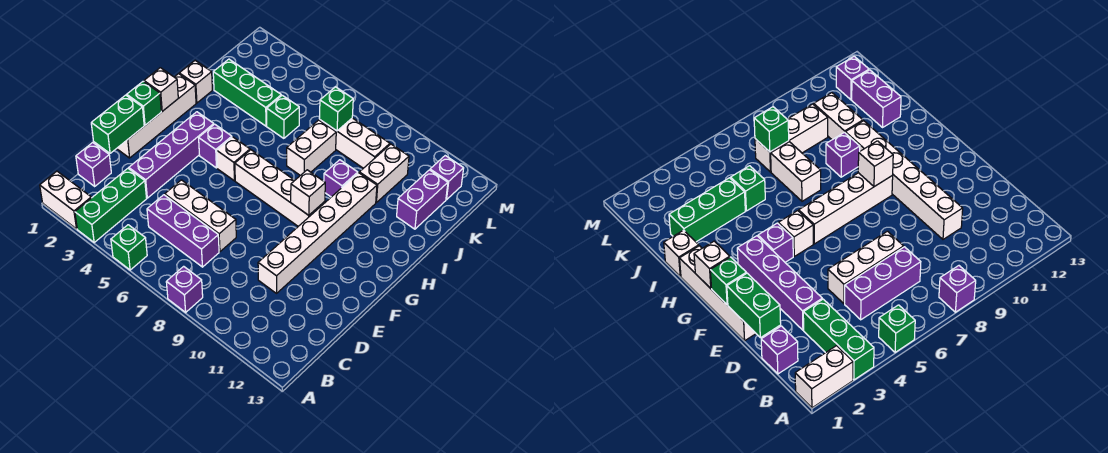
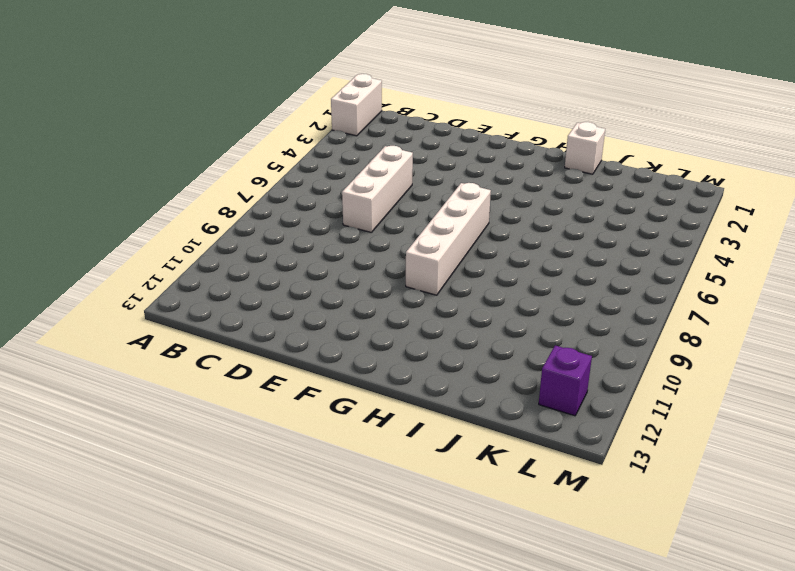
none -> green 1x3 brick [75,168,147,242]
none -> green 1x1 brick [111,225,147,270]
none -> purple 1x1 brick [166,266,203,312]

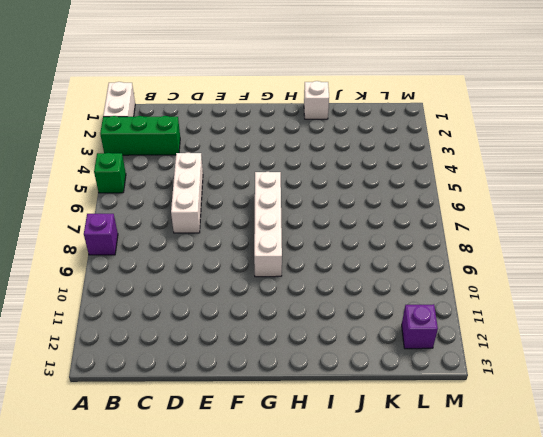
none -> purple 1x1 brick [76,143,111,186]
none -> purple 1x3 brick [147,195,219,267]
none -> purple 1x4 brick [129,112,214,198]

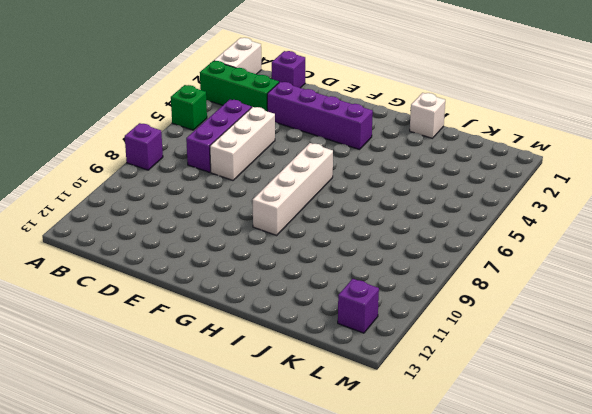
none -> white 1x6 brick [258,173,377,293]
none -> white 1x4 brick [117,74,196,158]
none -> purple 1x1 brick [199,124,232,168]

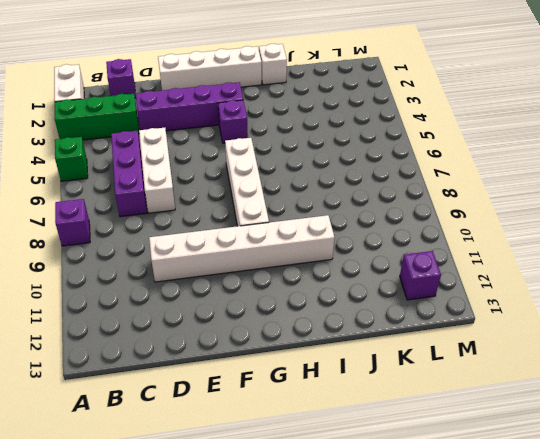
none -> white 1x1 brick [217,137,250,181]
none -> white 1x2 brick [287,120,336,176]
none -> purple 1x1 brick [324,160,358,197]

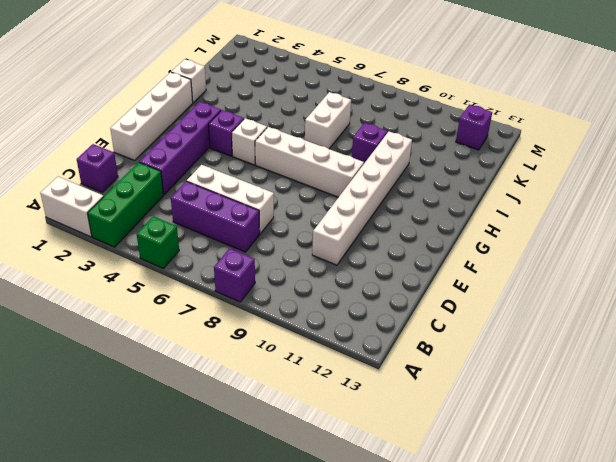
none -> green 1x3 brick [213,59,281,126]
none -> green 1x1 brick [267,95,299,138]
none -> white 1x2 brick [359,144,409,202]

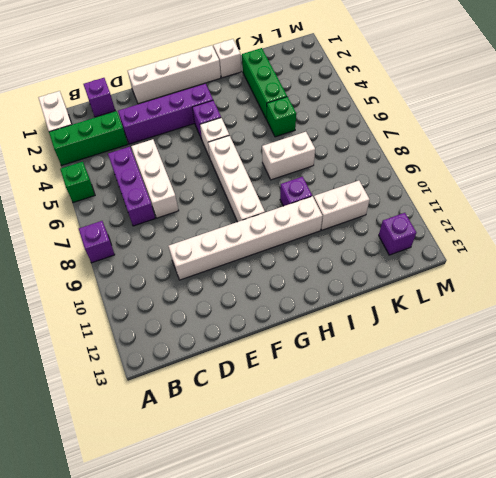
none -> purple 1x2 brick [397,170,448,229]
none -> white 1x3 brick [319,118,390,168]
none -> green 1x2 brick [91,95,144,153]

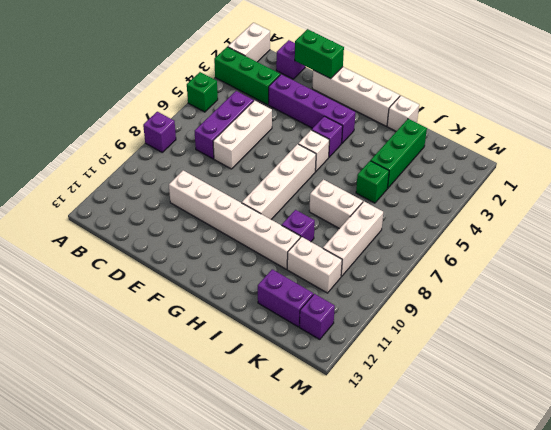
none -> green 1x1 brick [127,81,161,125]
none -> white 1x1 brick [144,68,178,111]
none -> white 1x1 brick [291,170,325,215]

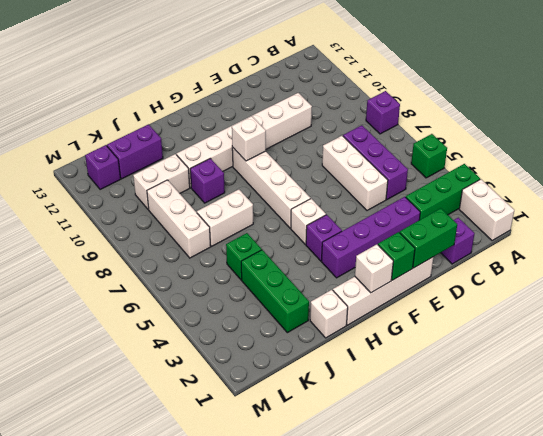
none -> green 1x1 brick [319,87,353,131]

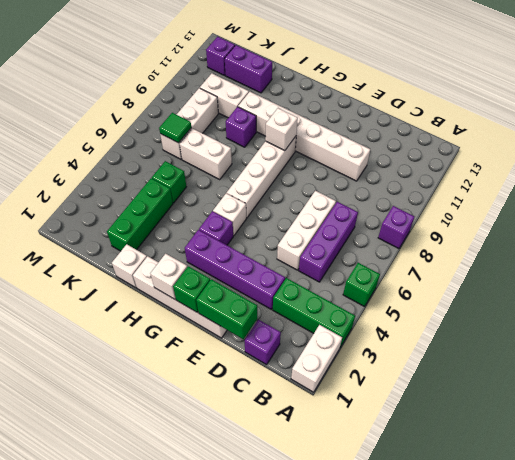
green 1x1 tile [159,113,191,143] -> green 1x1 brick [319,87,353,131]

